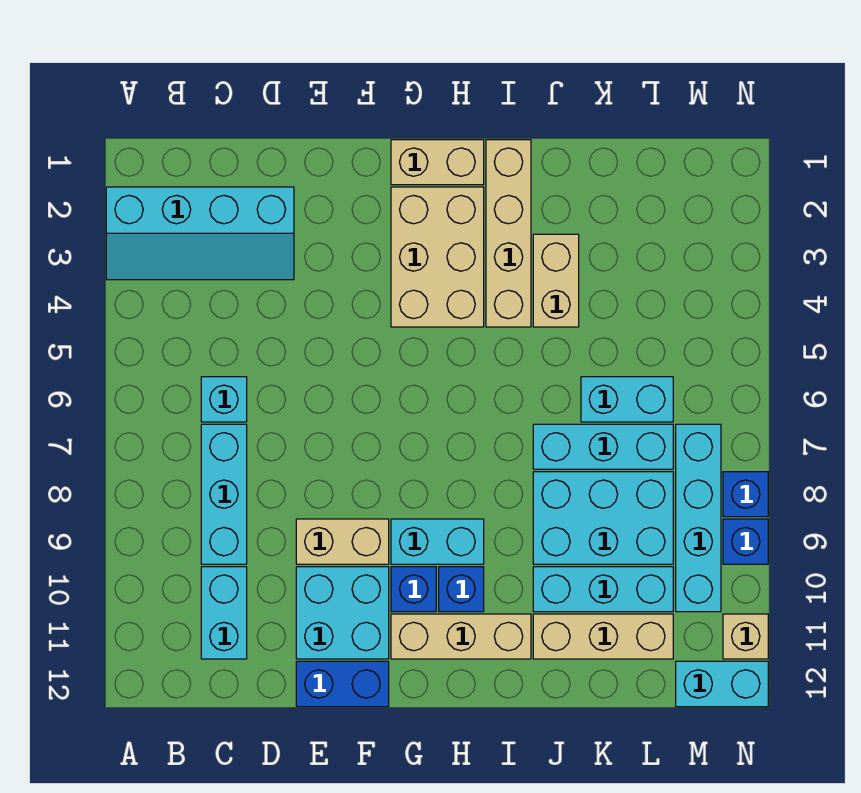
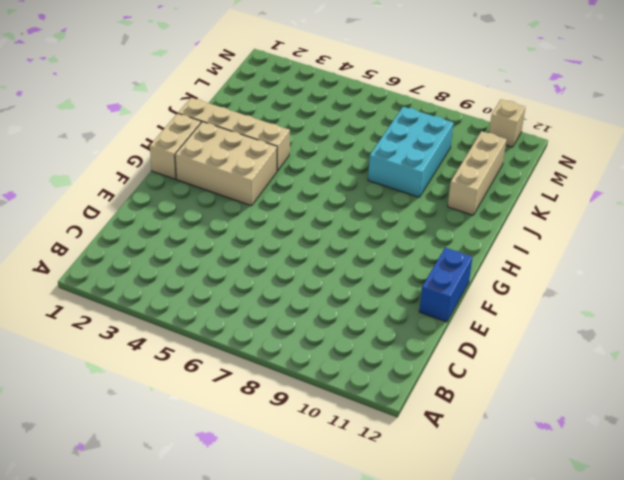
none -> cyan 2x4 slope [106,187,294,280]
none -> cyan 1x1 brick [201,377,247,422]
none -> cyan 1x3 brick [201,424,247,564]

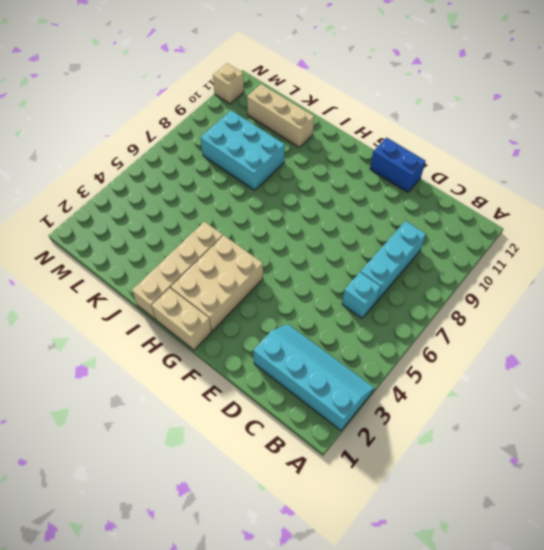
none -> cyan 1x2 brick [201,567,247,659]
none -> tan 1x2 brick [296,519,389,564]
none -> cyan 2x2 brick [296,567,389,659]

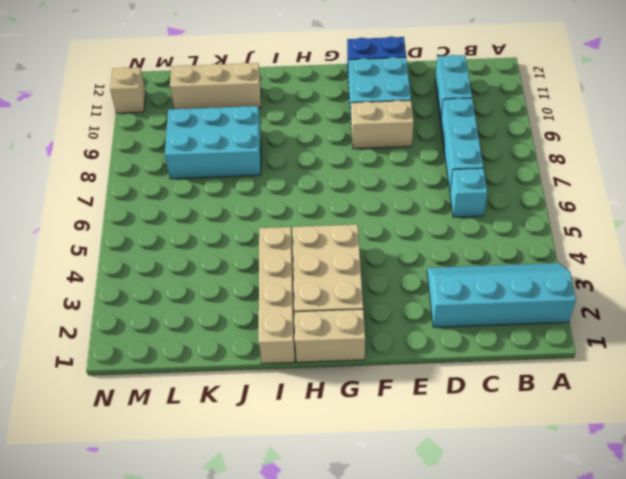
none -> cyan 1x2 brick [391,519,484,564]
none -> blue 1x1 brick [391,567,436,612]
none -> tan 1x3 brick [391,614,531,659]

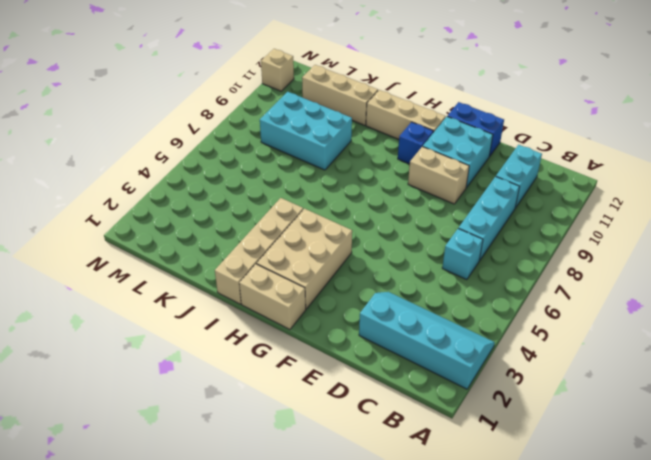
none -> cyan 1x2 brick [391,519,484,564]
none -> blue 1x1 brick [439,567,484,612]
none -> tan 1x2 brick [533,234,579,327]

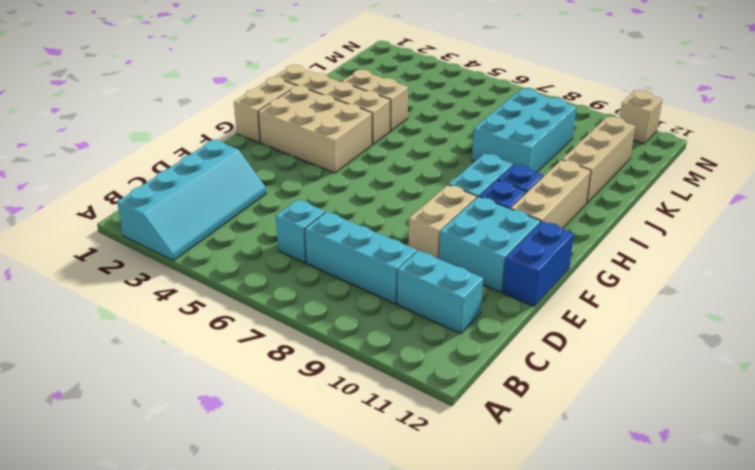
none -> cyan 1x3 brick [533,424,673,469]
none -> cyan 1x3 brick [533,567,673,612]
none -> cyan 1x2 brick [581,377,673,422]

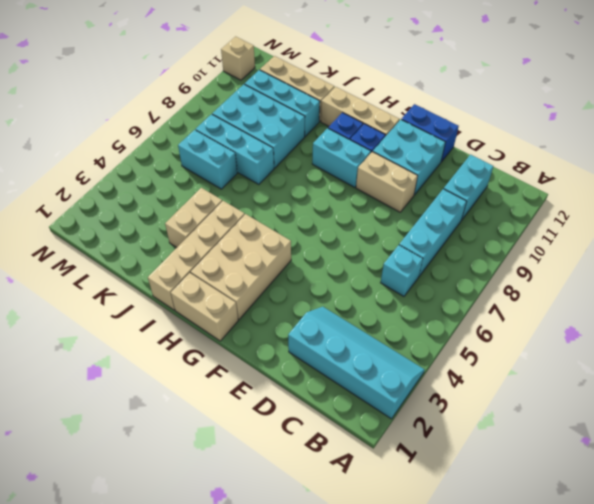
none -> cyan 1x4 brick [676,424,721,612]
none -> cyan 1x2 brick [676,661,768,707]
none -> blue 1x1 brick [723,472,768,517]

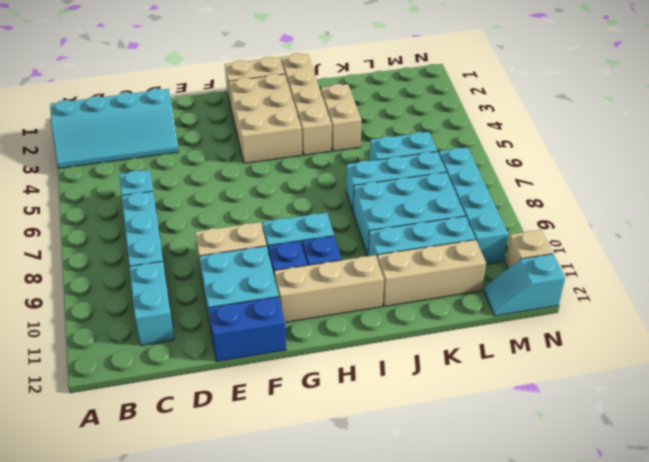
cyan 1x2 slope [484,254,565,316] -> cyan 1x2 brick [676,661,768,707]
none -> blue 1x1 brick [723,472,768,517]
none -> blue 1x1 brick [723,519,768,564]

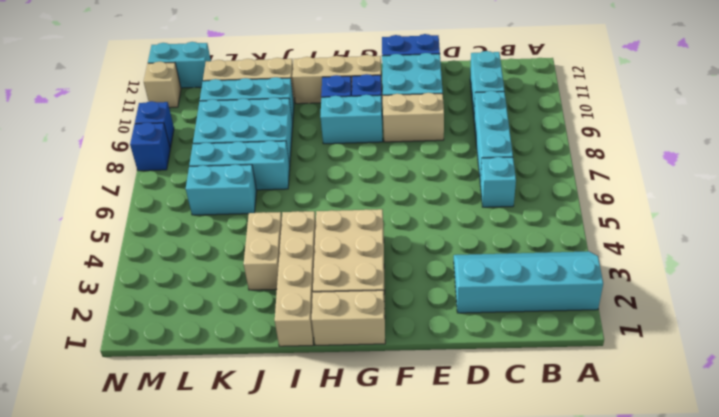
none -> cyan 1x4 brick [676,424,721,612]

